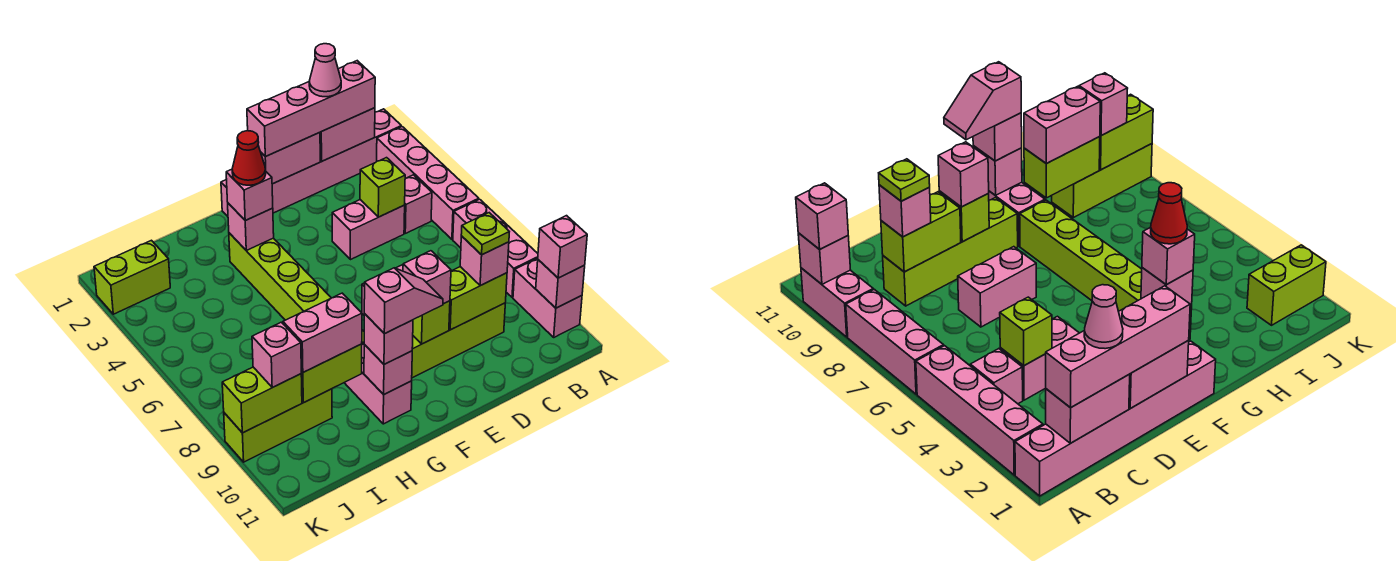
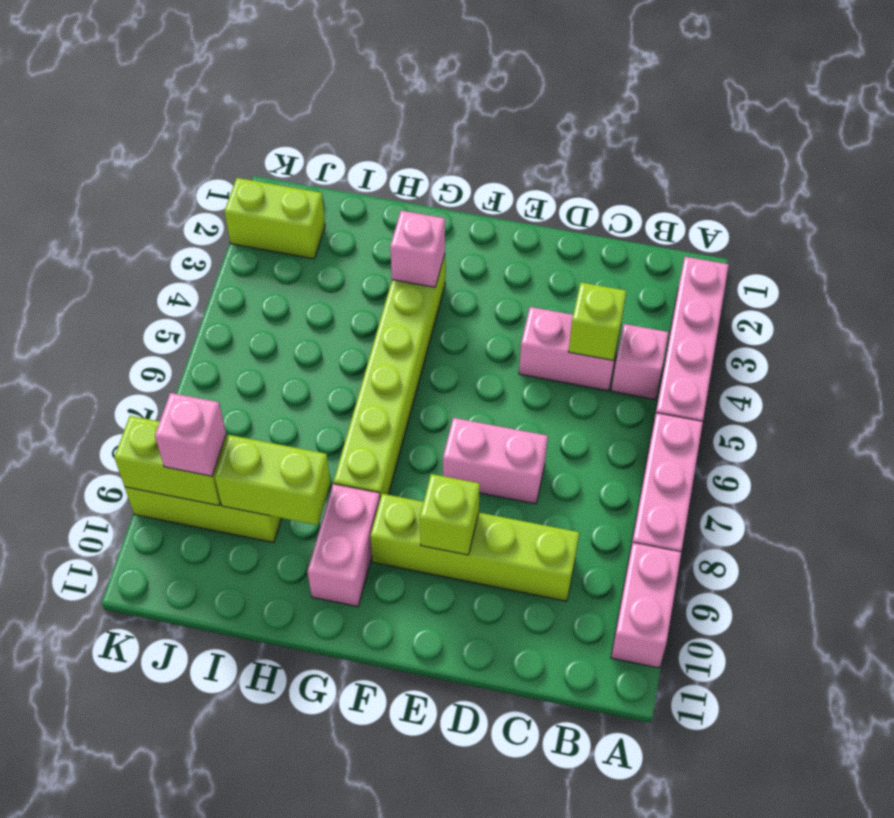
none -> pink 1x6 brick [221,109,401,216]
none -> pink 1x1 brick [536,260,585,308]
none -> pink 1x2 brick [320,108,375,161]
none -> lime 1x2 brick [449,267,507,330]

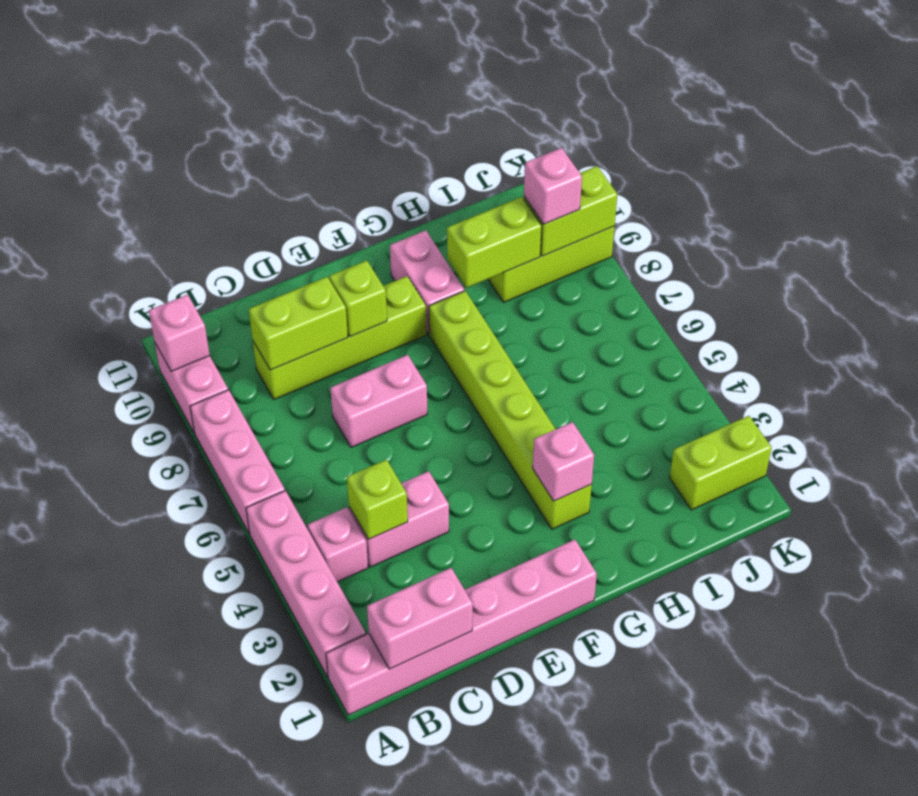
none -> pink 1x2 brick [261,133,320,184]
none -> pink 1x1 brick [364,345,412,395]
none -> pink 1x1 brick [538,216,587,278]
none -> pink 1x4 brick [247,61,375,157]

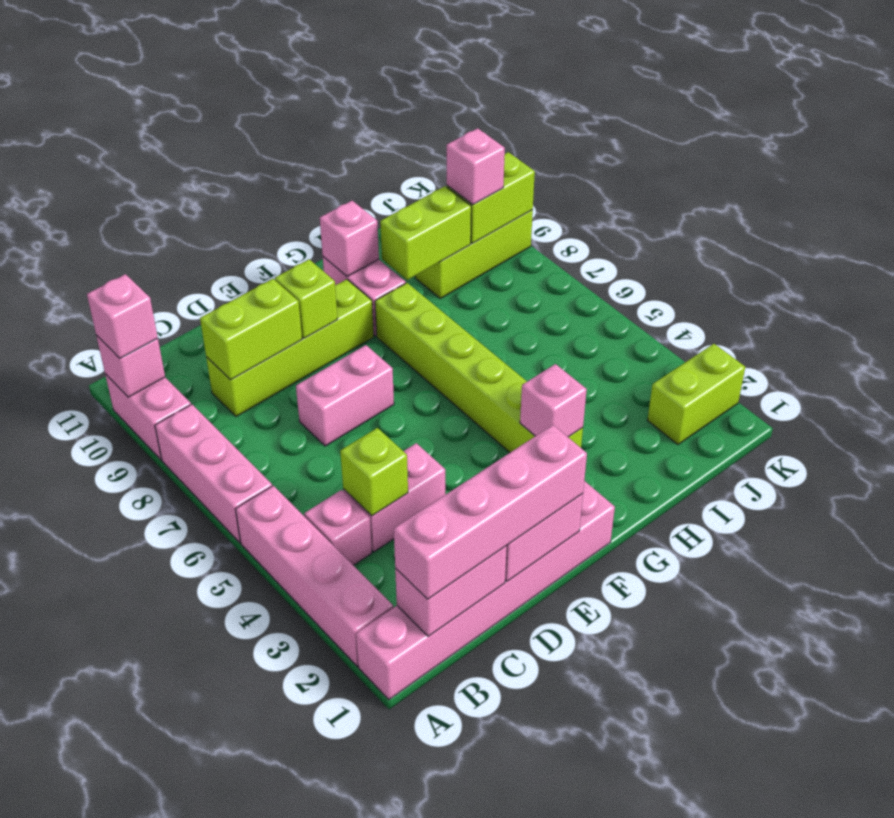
none -> pink 1x1 brick [460,236,509,286]
none -> pink 1x1 brick [403,251,451,304]
none -> pink 1x1 brick [226,169,273,220]
none -> pink 1x1 brick [364,314,413,364]

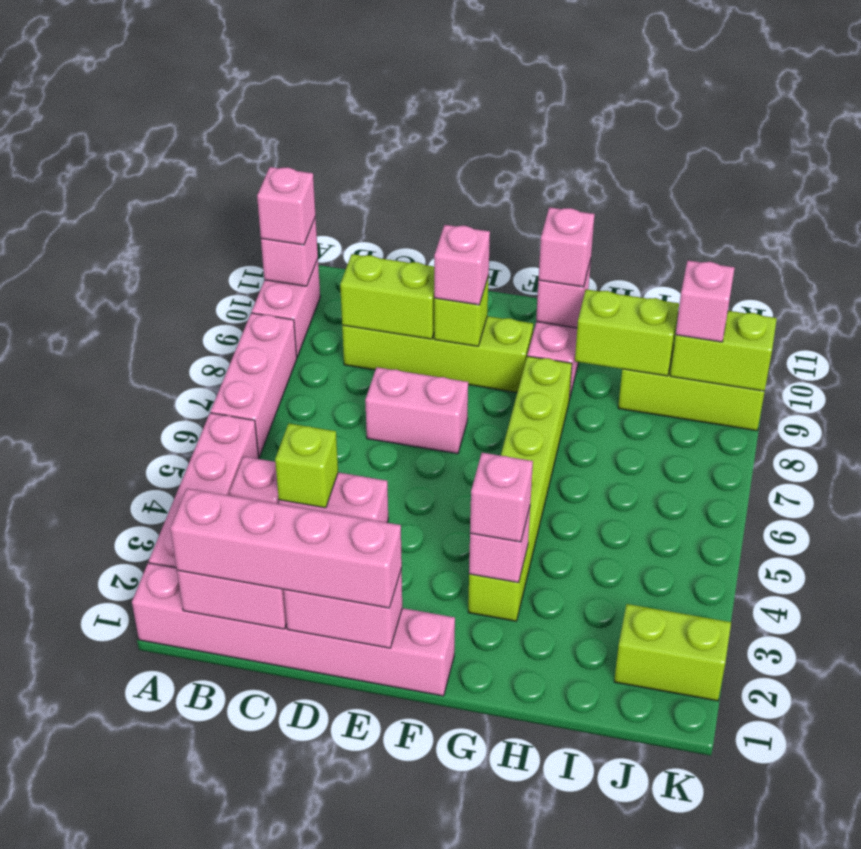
none -> pink 1x1 brick [460,236,509,286]
none -> pink 1x2 brick [283,293,362,372]
none -> pink 1x1 cone [309,44,341,97]
none -> lime 1x1 plate [461,213,509,255]

